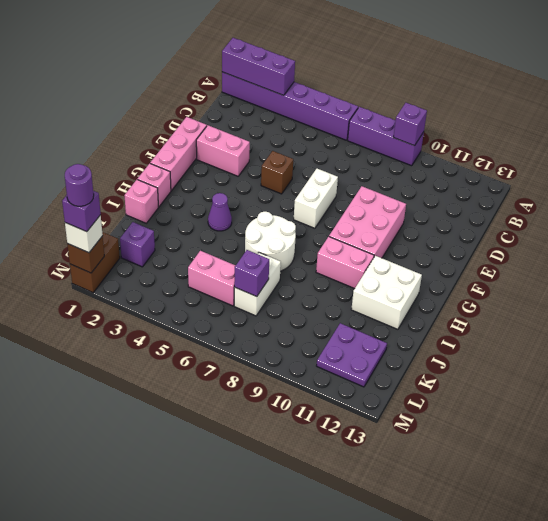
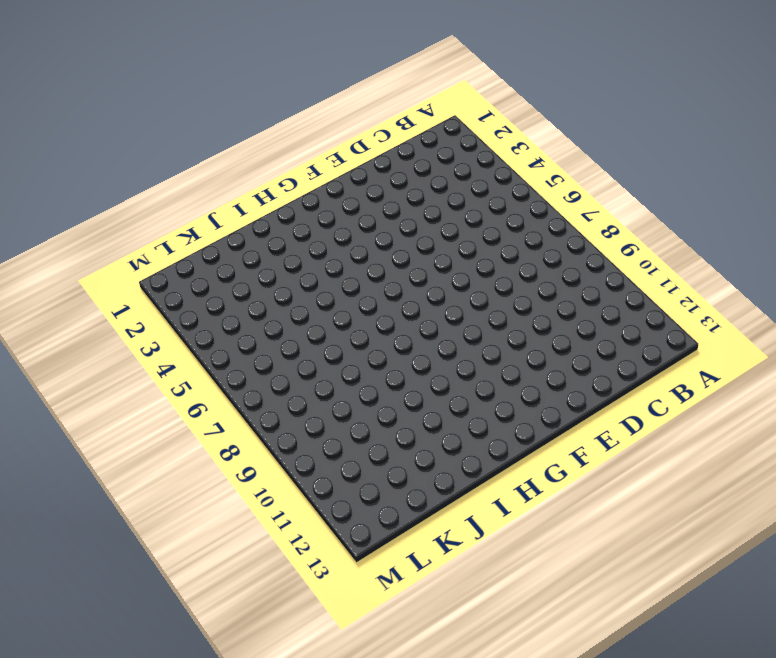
none -> purple 1x6 brick [222,72,358,140]
none -> purple 1x3 brick [348,107,424,166]
none -> pink 1x3 brick [150,117,207,191]

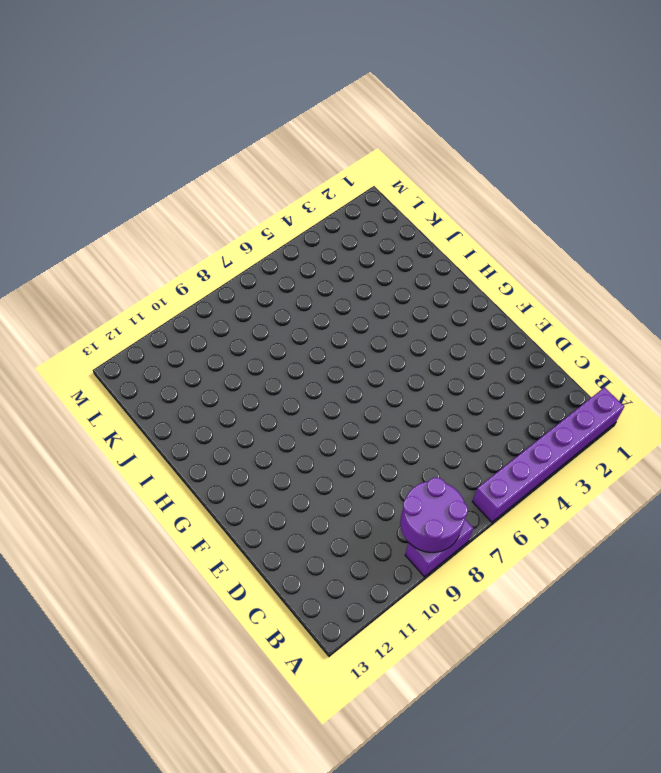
purple 1x2 brick [405,519,473,577] -> purple 1x3 brick [348,107,424,166]
purple 2x2 round brick [400,477,468,553] -> purple 1x1 brick [393,103,427,146]
none -> pink 1x3 brick [150,117,207,191]
none -> pink 1x2 brick [196,125,250,176]
none -> brown 1x1 brick [261,151,293,194]

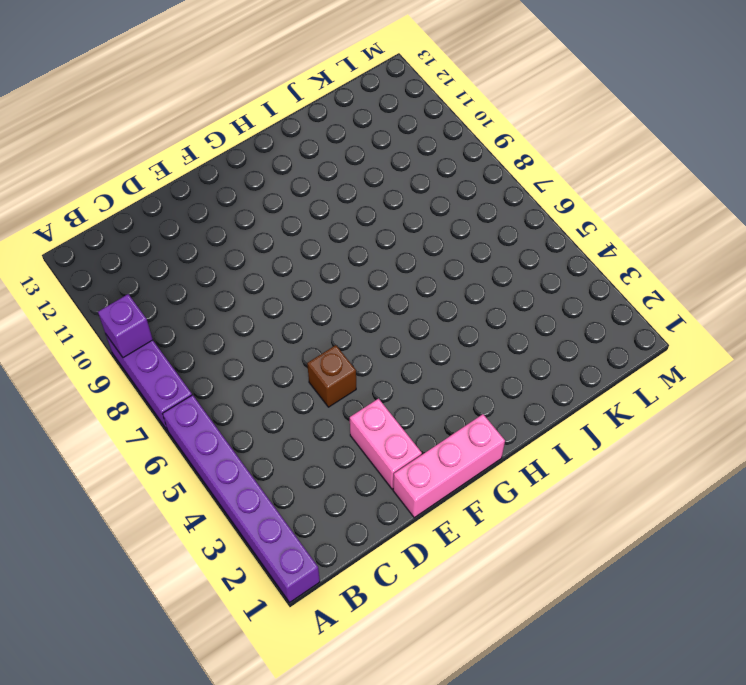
none -> white 1x2 brick [294,169,338,228]
none -> pink 2x3 brick [329,186,406,258]
none -> pink 1x1 brick [138,163,171,207]

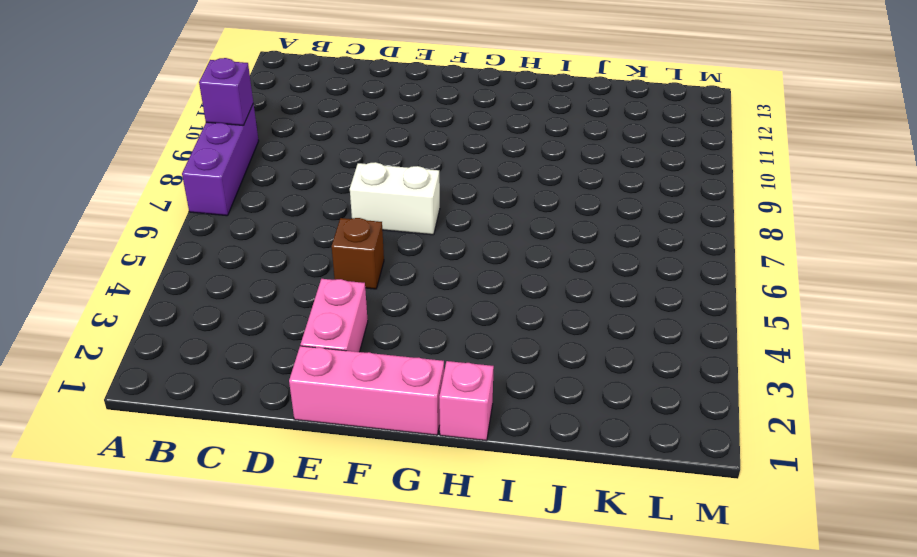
none -> purple 1x6 brick [222,72,358,140]
none -> pink 2x3 brick [329,186,406,258]
none -> purple 1x1 cone [208,193,232,231]

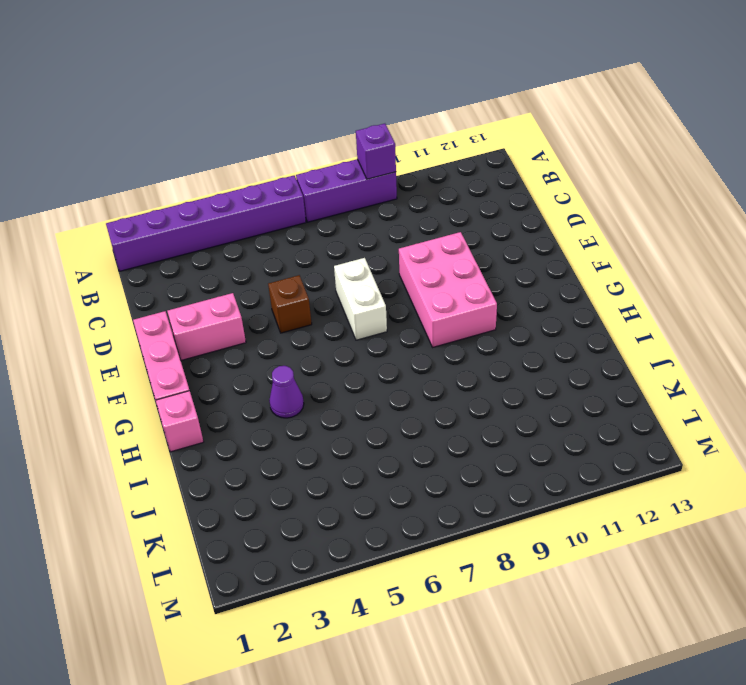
none -> white 2x2 round brick [245,212,296,271]
none -> pink 1x2 brick [316,237,374,289]
none -> white 2x2 brick [351,256,422,329]

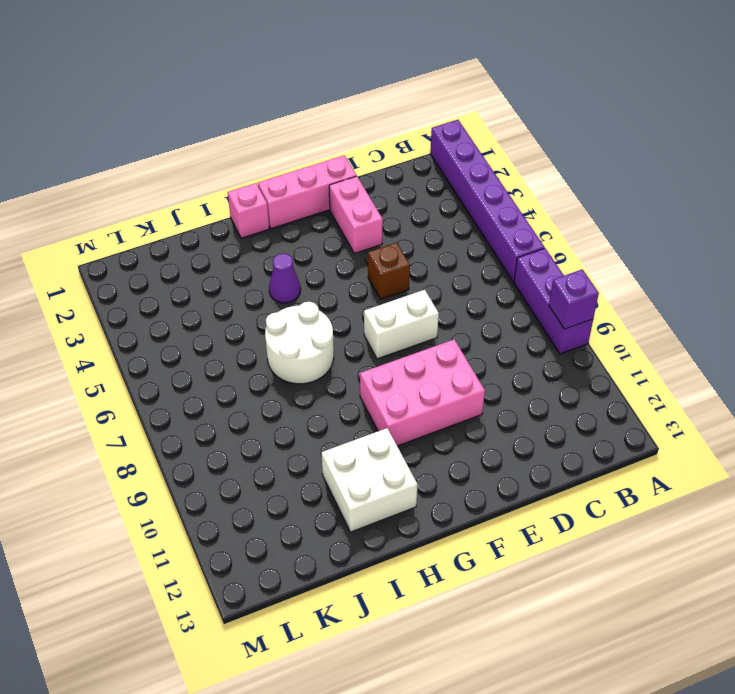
none -> pink 1x2 brick [316,237,374,289]
none -> pink 1x1 brick [124,180,159,223]
none -> white 1x2 brick [234,253,281,316]

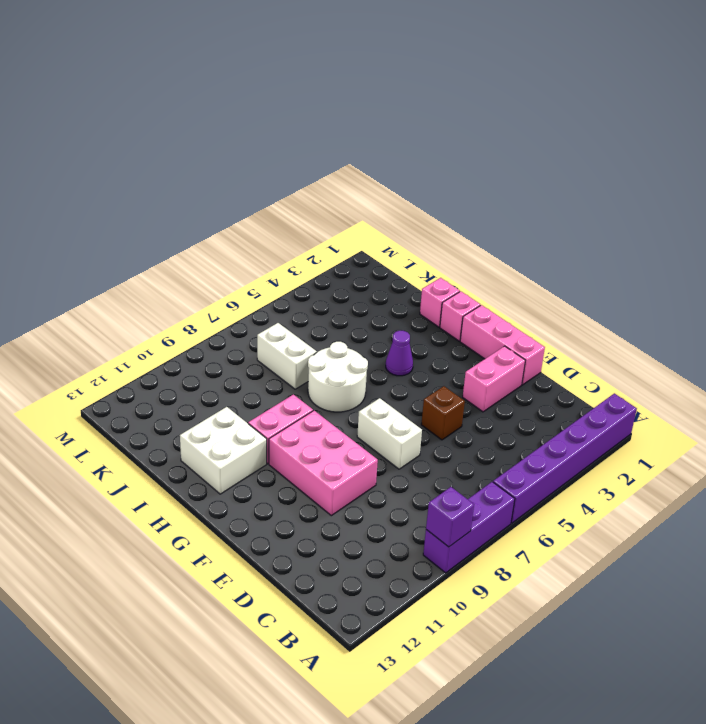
none -> purple 1x1 brick [120,222,155,267]
none -> pink 1x2 brick [188,251,236,306]
none -> purple 2x2 plate [317,323,387,387]

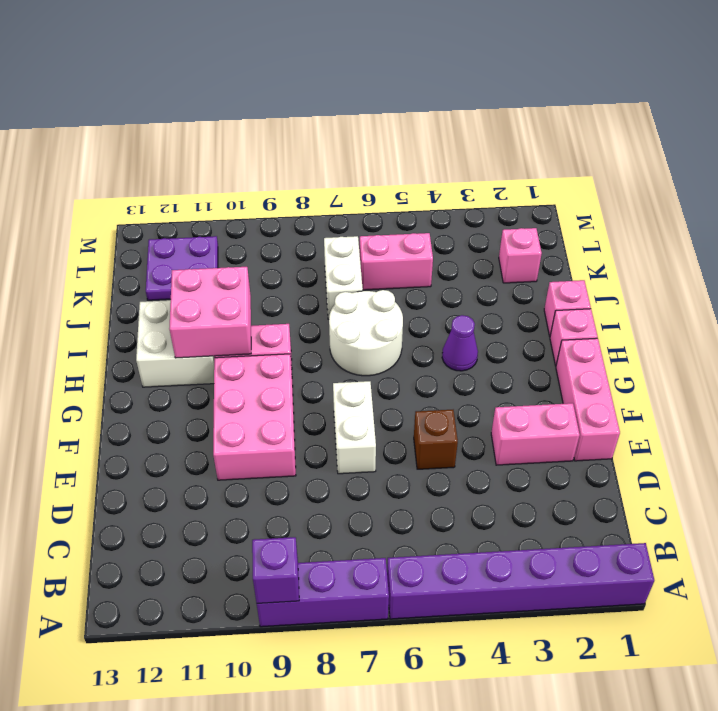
pink 2x2 brick [169,267,251,358] -> none
pink 1x1 brick [499,228,542,283] -> purple 1x1 brick [120,222,155,267]
none -> brown 1x2 brick [70,232,120,293]
none -> purple 1x3 brick [222,38,295,95]
none -> purple 1x1 brick [234,250,269,297]

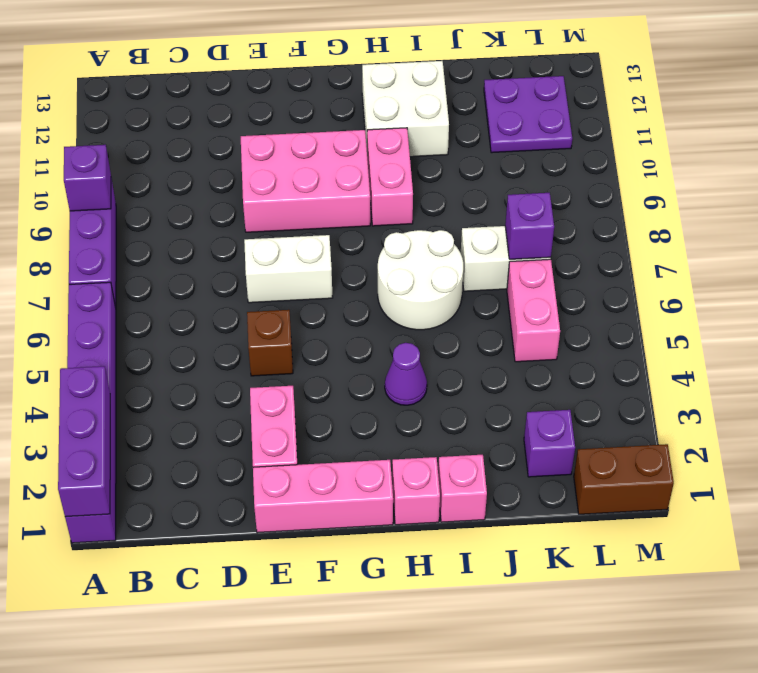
none -> brown 1x1 brick [67,236,104,273]
none -> white 1x1 brick [65,215,103,253]
none -> purple 1x1 brick [62,191,101,232]

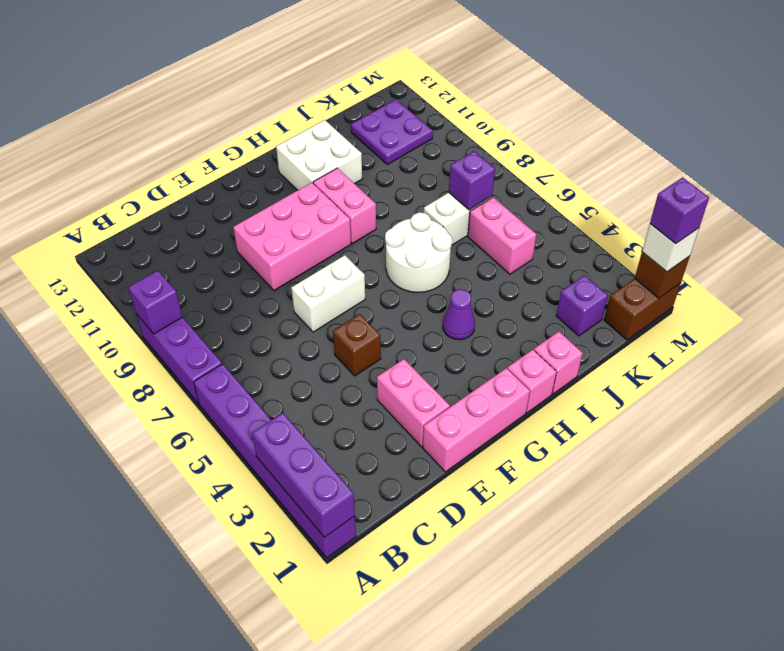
none -> purple 1x1 round brick [65,164,94,206]

